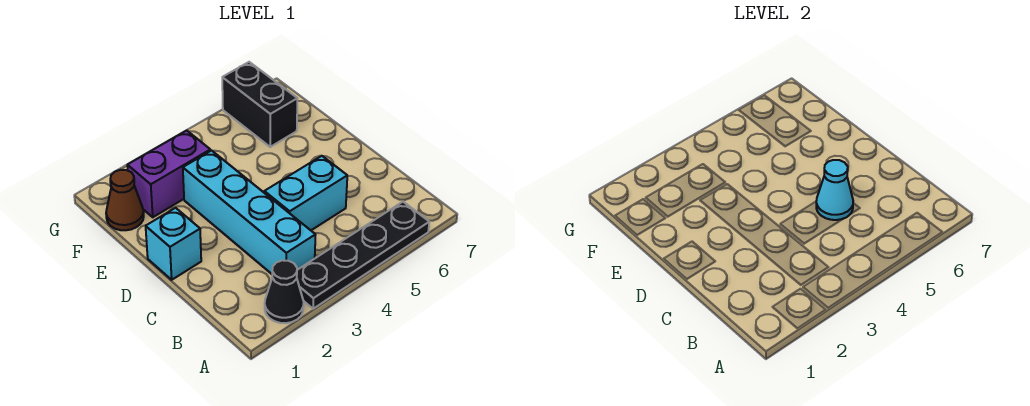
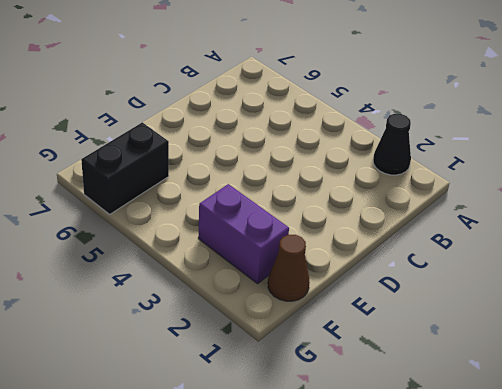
none -> black 1x4 plate [297,202,429,309]
none -> cyan 1x4 brick [183,151,315,274]

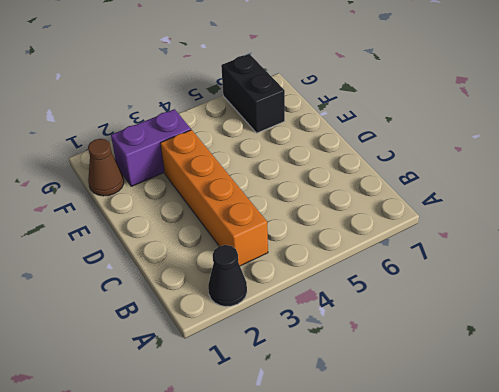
orange 1x4 brick [160,130,268,266] -> cyan 1x4 brick [183,151,315,274]
none -> black 1x4 plate [297,202,429,309]
none -> cyan 1x2 brick [264,156,347,230]

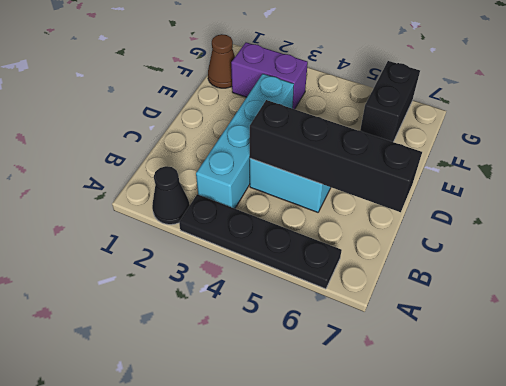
black 1x4 brick [250,100,422,212] -> cyan 1x1 cone [816,160,853,220]
none -> cyan 1x1 brick [146,208,201,280]

